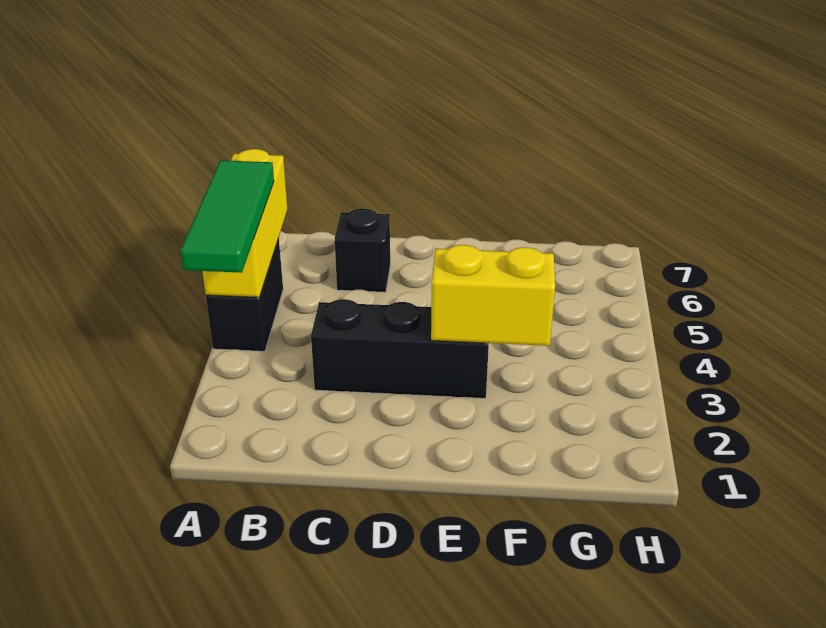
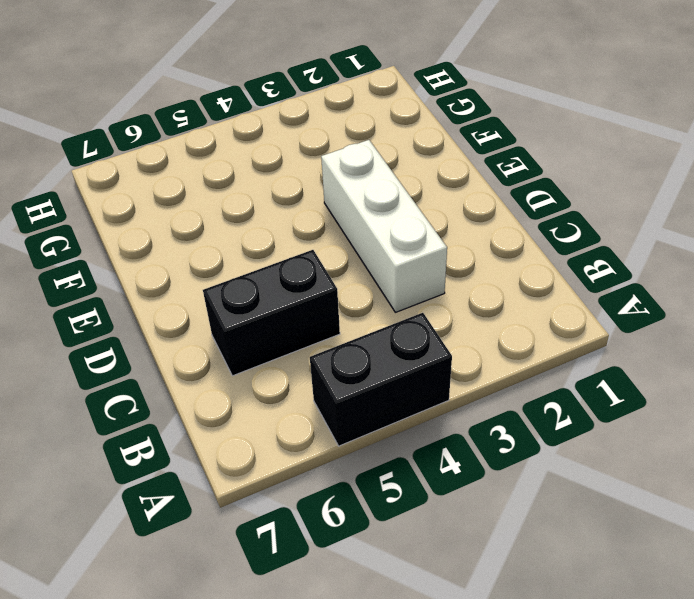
white 1x3 brick [321,140,447,312] -> black 1x3 brick [311,299,489,398]
black 1x2 brick [203,250,340,376] -> black 1x1 brick [335,208,390,292]
none -> yellow 1x3 brick [202,149,288,297]
none -> yellow 1x2 brick [431,245,555,346]

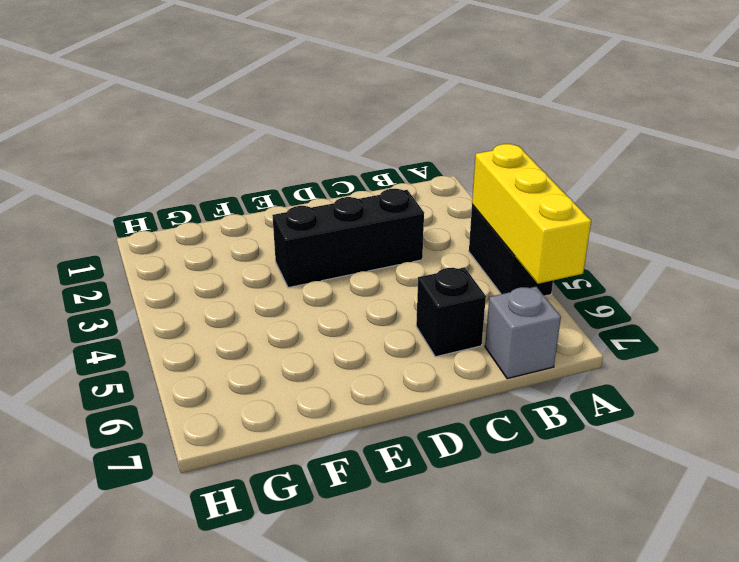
grey 1x1 brick [485,287,561,379] -> none
none -> yellow 1x2 brick [431,245,555,346]
none -> green 1x3 tile [181,160,274,273]

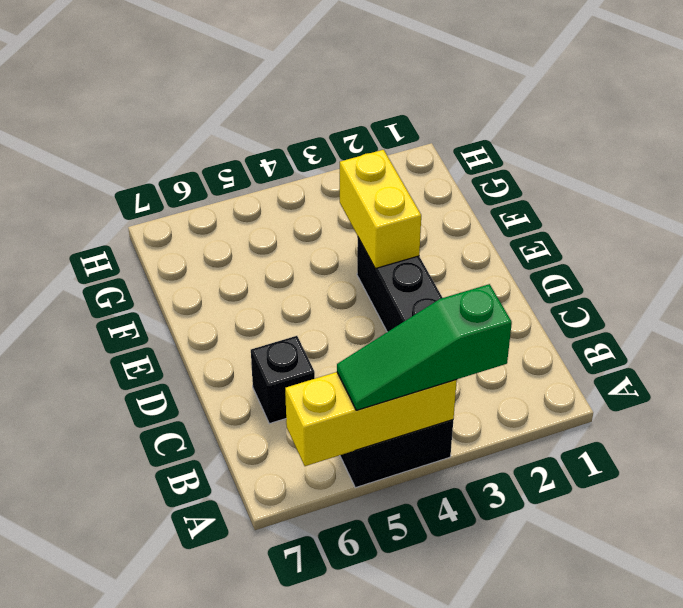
green 1x3 slope [337,284,512,410] -> green 1x3 tile [181,160,274,273]

